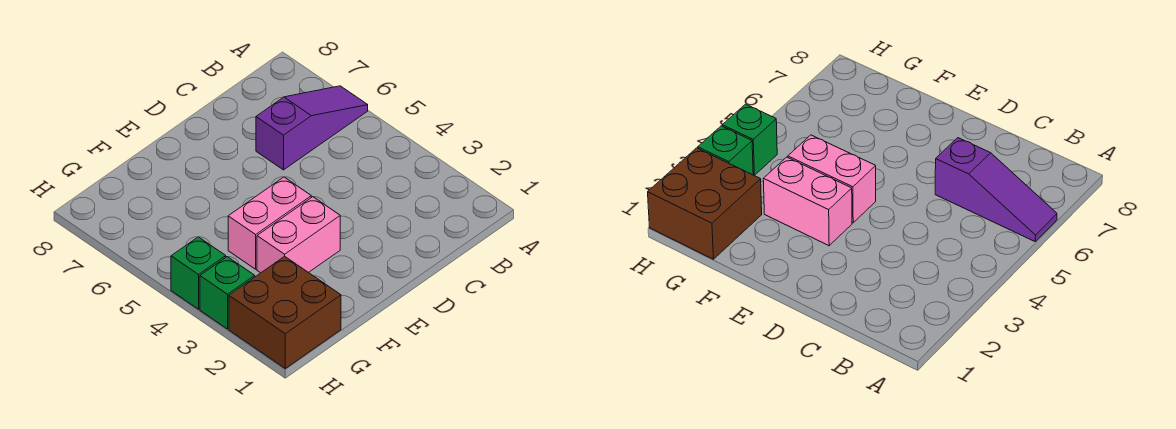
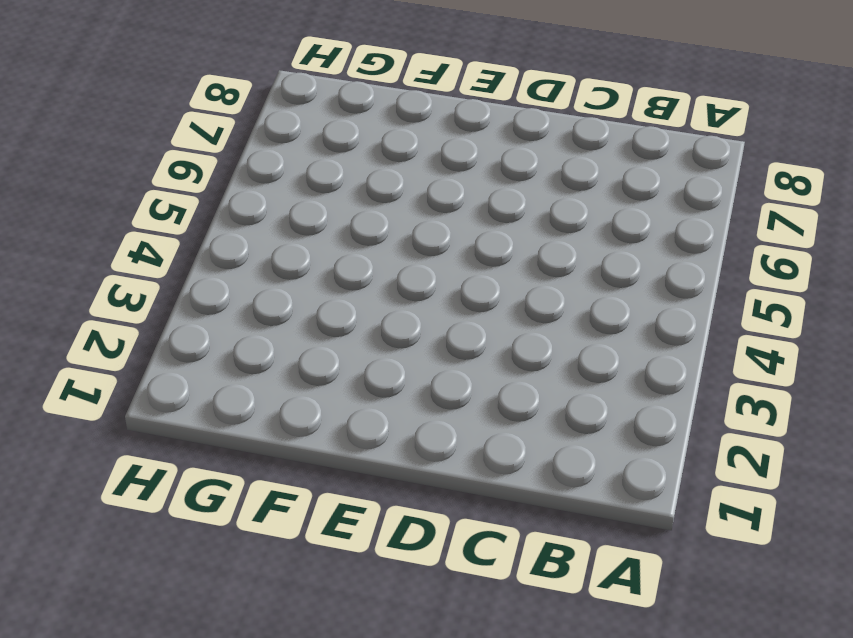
none -> purple 1x3 slope [256,86,368,170]
none -> pink 1x2 brick [257,197,340,273]

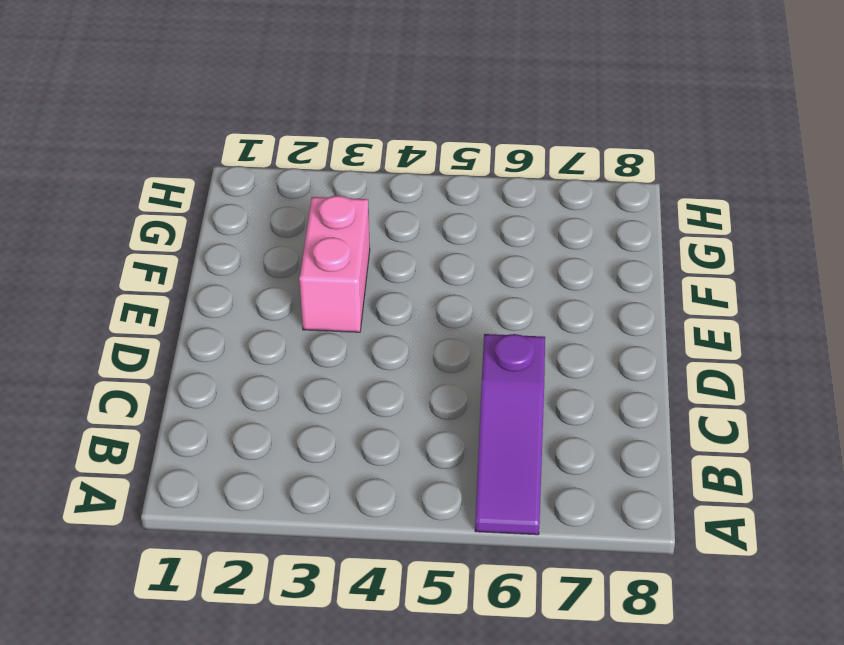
none -> pink 1x2 brick [228,177,311,269]
none -> brown 2x2 brick [229,256,341,368]

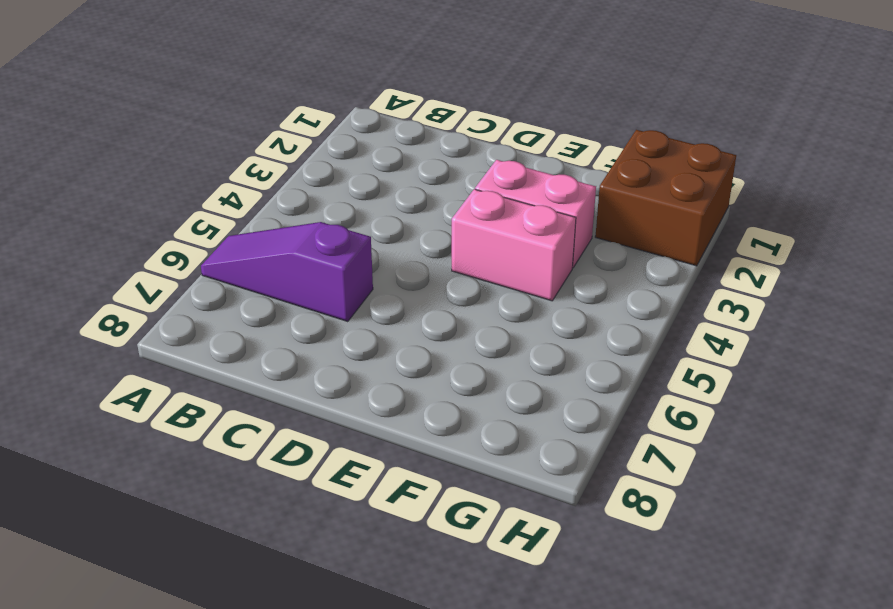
none -> green 1x1 brick [200,257,255,329]
none -> green 1x1 brick [171,237,226,309]

